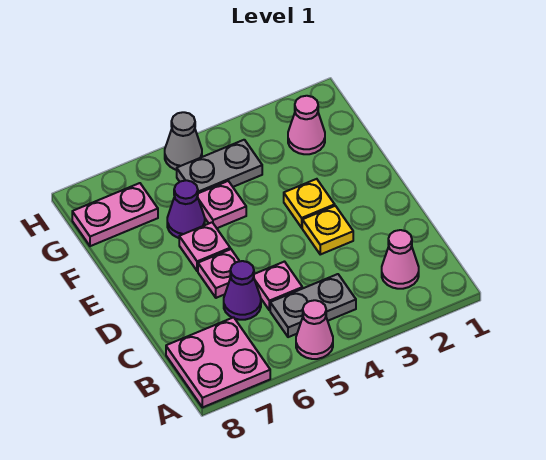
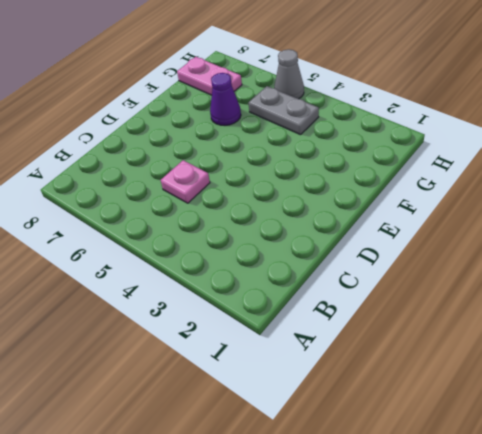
none -> pink 1x1 cone [296,300,333,359]
none -> pink 2x2 plate [166,317,270,407]
none -> pink 1x1 cone [382,230,419,289]

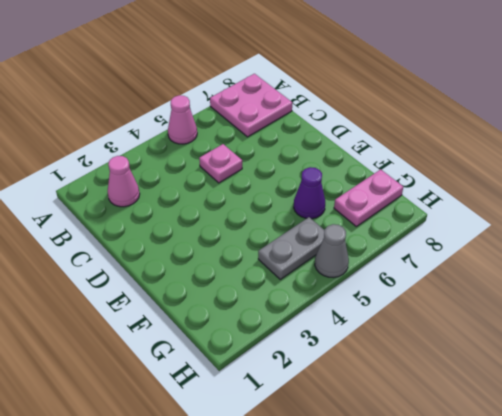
none -> grey 1x2 plate [270,274,356,337]
none -> purple 1x1 cone [224,261,261,320]
none -> yellow 1x1 plate [302,206,353,254]

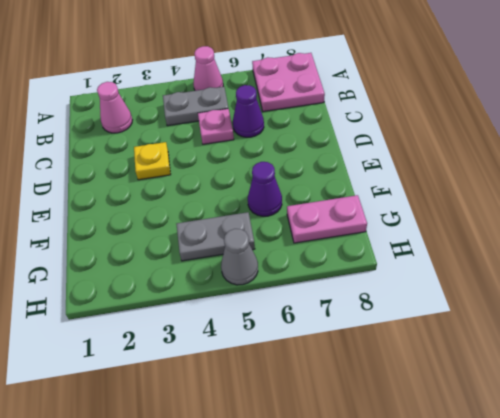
none -> pink 1x1 plate [198,249,240,298]
none -> yellow 1x1 plate [284,179,335,228]
none -> pink 1x1 plate [179,222,230,271]

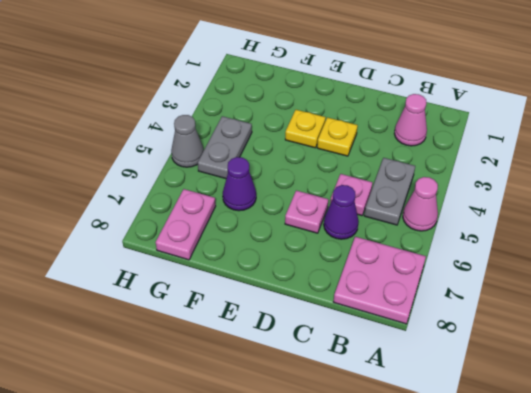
none -> pink 1x1 plate [179,222,230,271]
none -> pink 1x1 plate [198,181,246,228]
none -> pink 1x1 cone [288,96,325,154]

